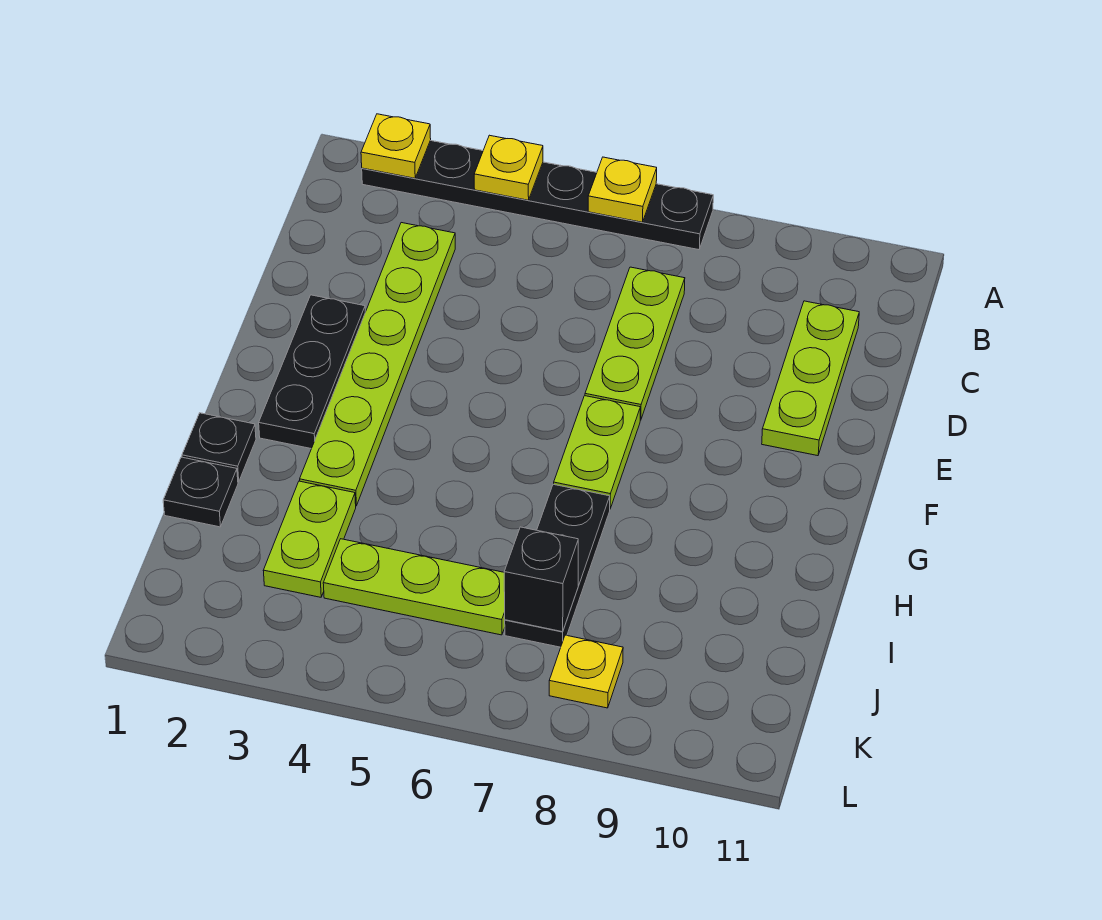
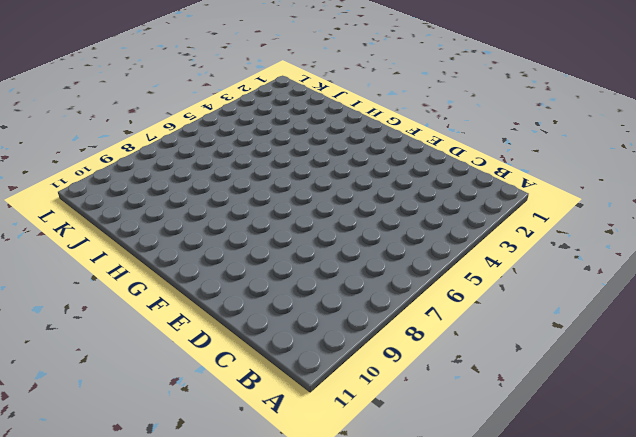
none -> black 1x6 plate [362,140,713,250]
none -> lime 1x6 plate [300,223,455,506]
none -> lime 1x3 plate [585,267,685,420]

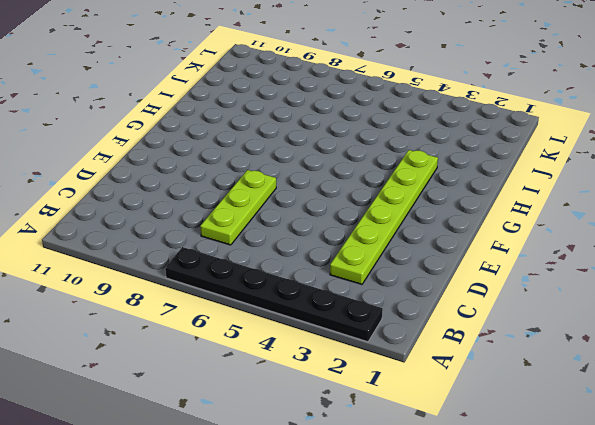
none -> lime 1x3 plate [762,301,859,456]
none -> black 1x3 plate [259,295,365,449]
none -> lime 1x2 plate [554,396,640,508]

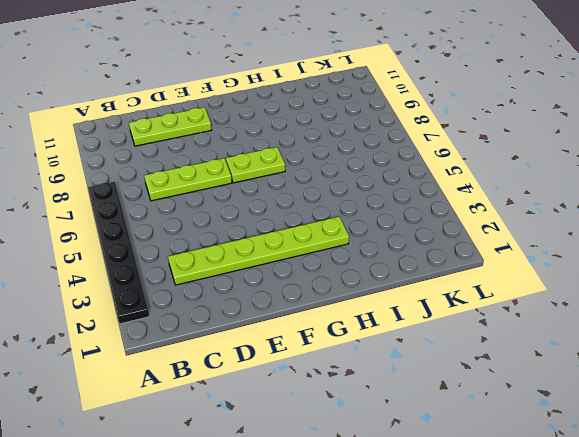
none -> black 1x3 plate [259,295,365,449]
none -> black 1x1 plate [182,413,256,482]
none -> black 1x3 plate [505,484,610,647]

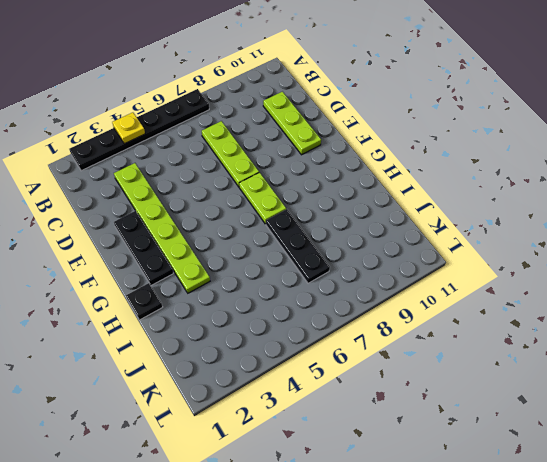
none -> black 1x1 plate [163,457,238,527]
none -> lime 1x2 plate [263,481,356,597]
none -> lime 1x3 plate [323,539,505,635]

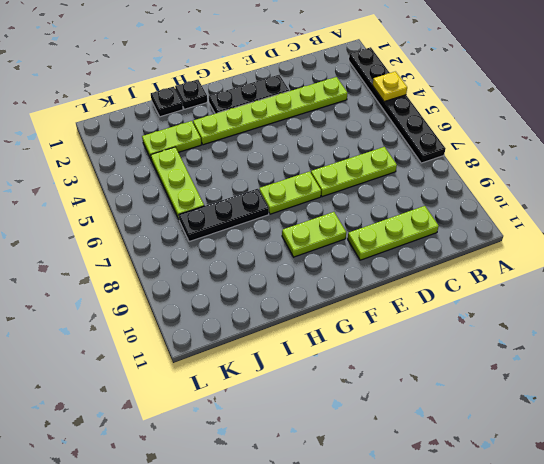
lime 1x2 plate [282,212,346,257] -> none
none -> yellow 1x1 plate [549,635,623,708]
none -> yellow 1x1 plate [361,114,431,178]
none -> yellow 1x1 plate [588,157,657,222]

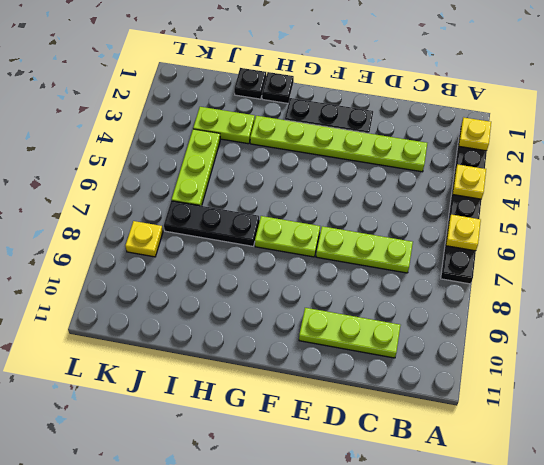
none -> black 1x1 brick [504,527,578,632]

